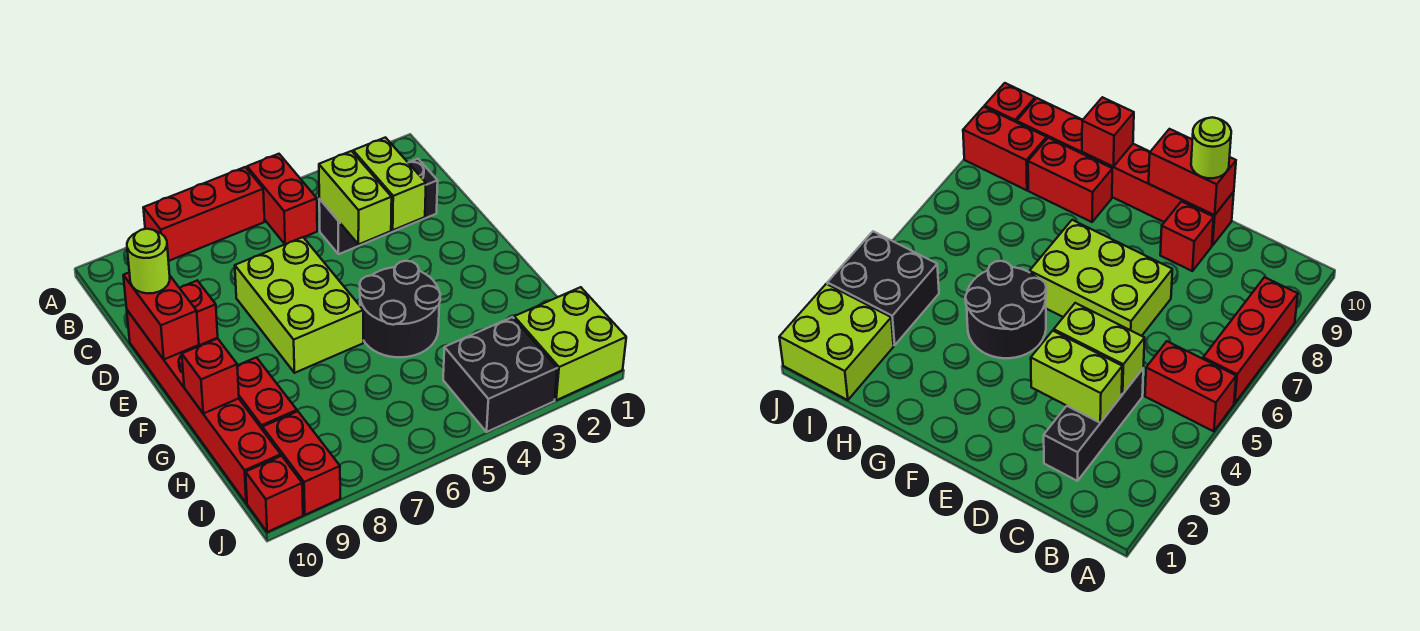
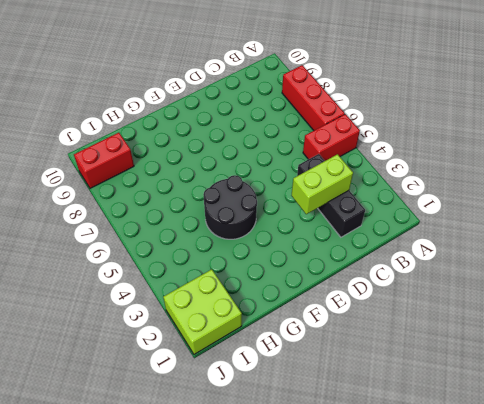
none -> lime 2x3 brick [235,237,363,373]
none -> red 1x1 brick [180,281,218,345]
none -> red 1x6 brick [127,310,281,503]

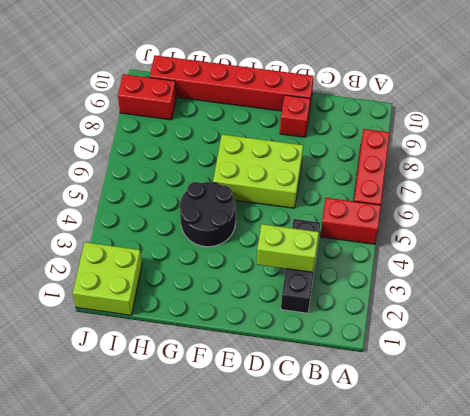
none -> red 1x2 brick [237,357,297,430]
none -> black 2x2 brick [443,317,557,432]
none -> red 1x1 brick [246,456,303,532]

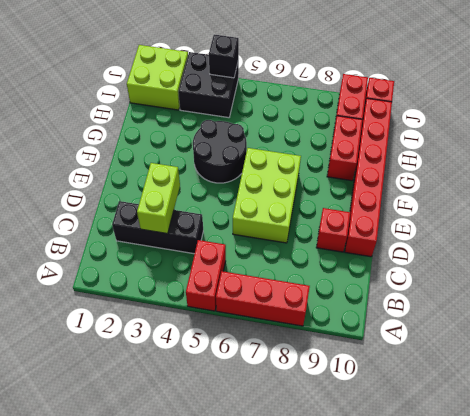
black 1x1 brick [209,34,239,78] -> none
none -> lime 1x2 brick [319,151,392,245]
none -> red 1x2 brick [123,273,199,359]
none -> red 1x1 brick [182,339,239,414]

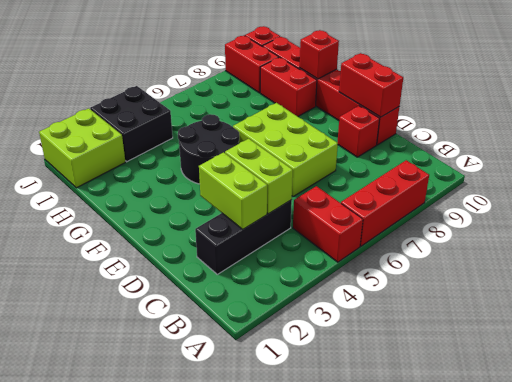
none -> lime 1x1 round brick [127,229,170,293]

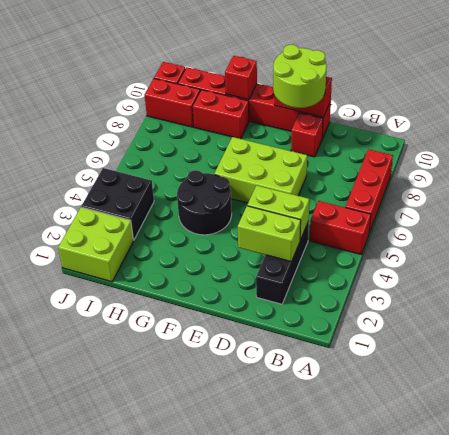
lime 2x2 round brick [273,45,327,108] -> lime 1x1 round brick [127,229,170,293]

